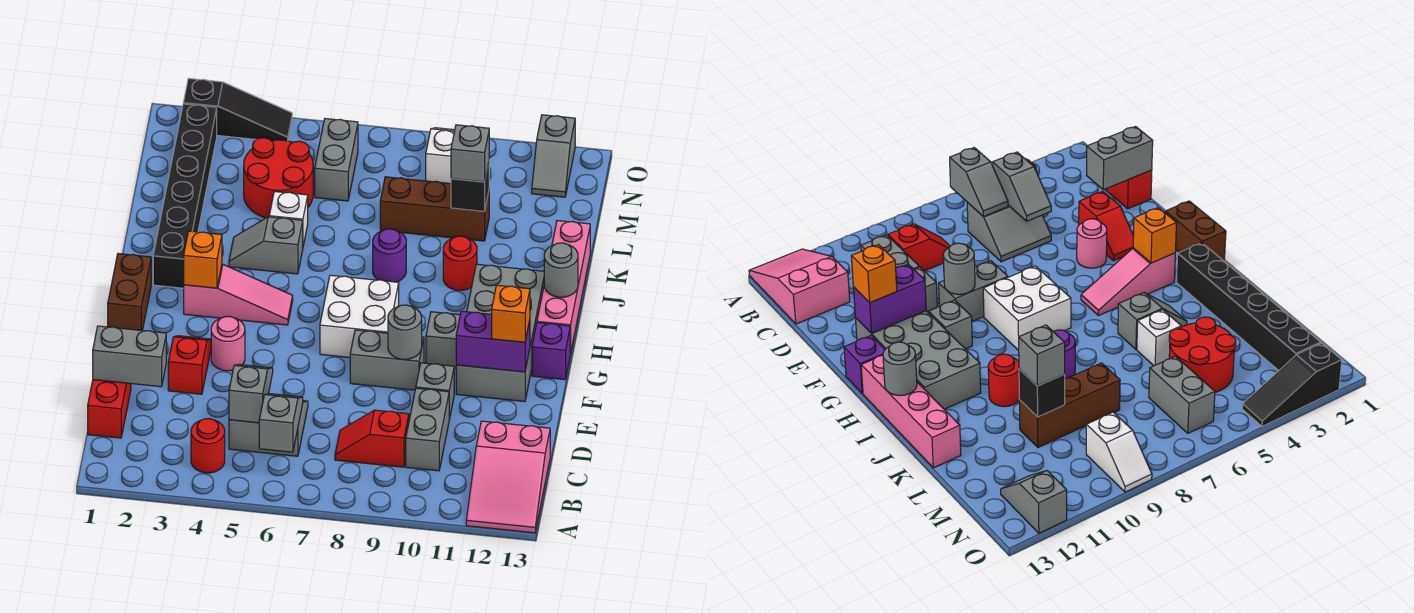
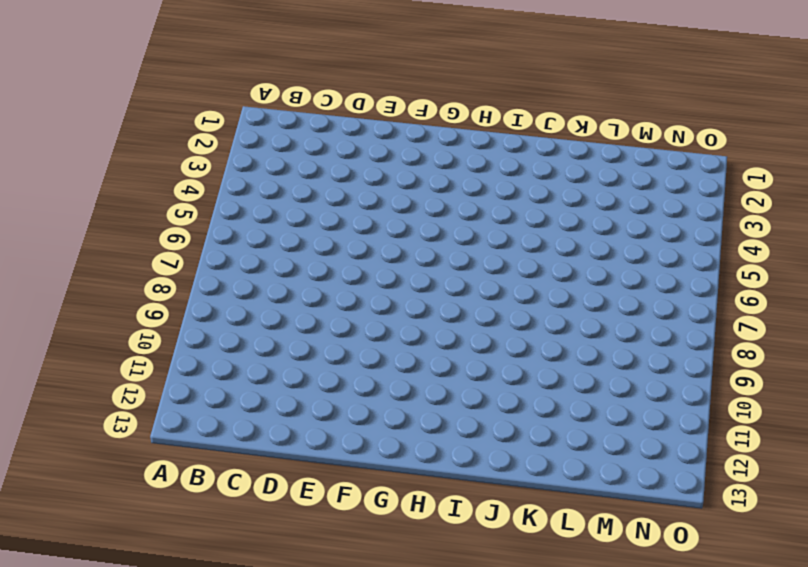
none -> pink 2x3 slope [466,421,550,533]
none -> red 1x1 round brick [191,419,225,473]
none -> red 1x2 brick [88,380,131,438]
none -> grey 2x2 slope [229,401,308,456]

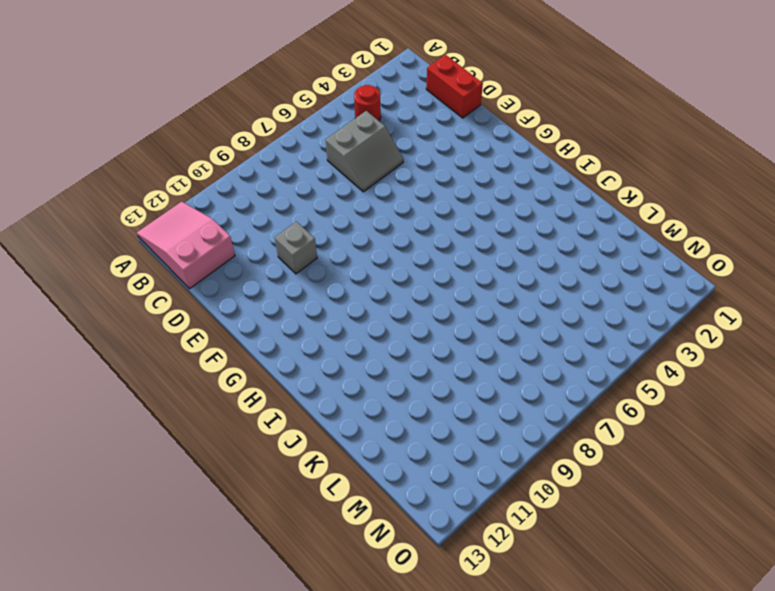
none -> red 1x2 slope [335,410,409,467]
none -> grey 1x2 brick [406,388,449,471]
none -> red 1x2 slope [168,336,211,394]
none -> pink 1x1 round brick [211,316,245,371]

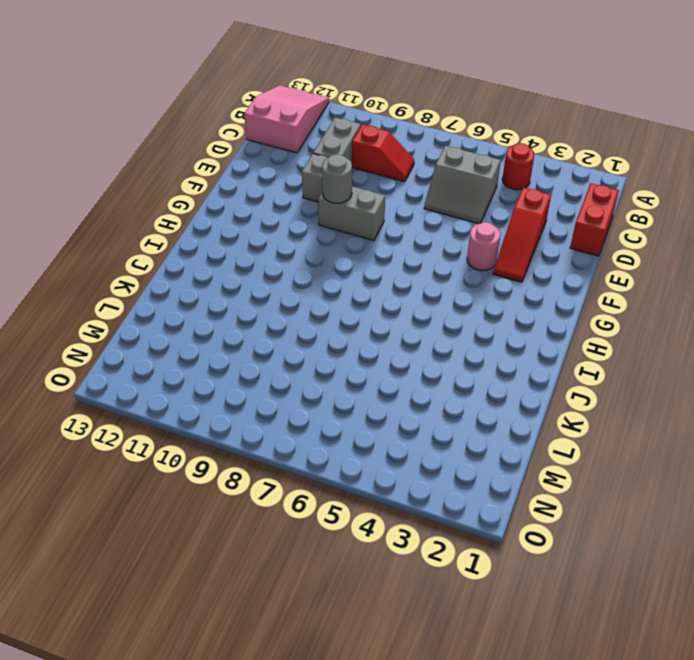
red 1x3 slope [493,187,551,282] -> red 1x2 slope [168,336,211,394]
none -> grey 2x4 brick [456,264,544,402]
none -> brown 1x2 brick [108,254,151,331]
none -> white 2x2 brick [320,275,399,357]
none -> grey 1x1 brick [426,312,460,368]

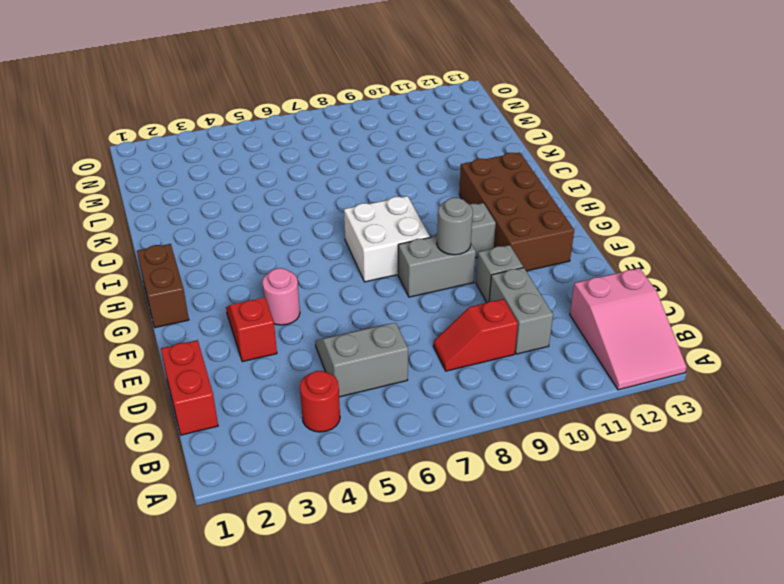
brown 2x4 brick [459,152,574,271] -> grey 2x4 brick [456,264,544,402]
none -> purple 1x1 brick [532,323,570,380]
none -> pink 1x3 slope [184,264,293,325]
none -> pink 1x4 brick [537,221,590,354]
none -> black 1x6 brick [153,104,217,288]

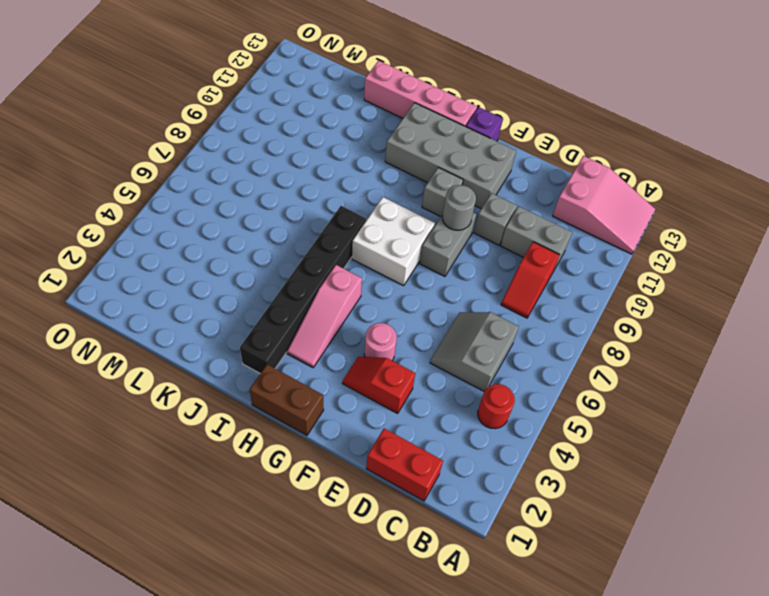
pink 1x3 slope [287,265,362,367] -> pink 1x3 slope turned to [184,264,293,325]
black 1x6 brick [240,206,366,373] -> black 1x6 brick turned to [153,104,217,288]
none -> grey 1x2 slope [229,217,303,274]
none -> purple 1x1 round brick [373,229,406,282]
none -> red 1x1 round brick [443,236,477,290]
none -> white 1x1 brick [269,191,308,246]

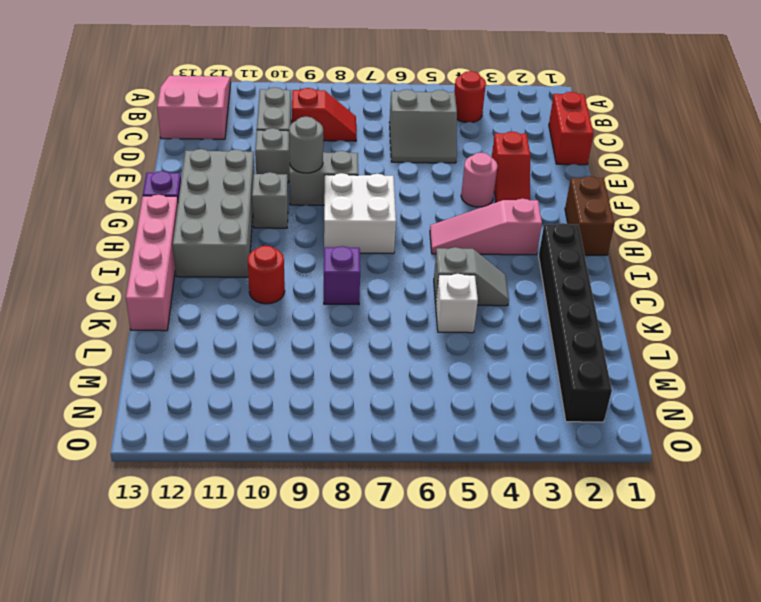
purple 1x1 brick [324,246,360,305] -> purple 1x1 round brick [373,229,406,282]
none -> red 2x2 round brick [244,138,313,218]
none -> brown 1x3 brick [380,177,489,241]
none -> grey 1x2 brick [315,119,358,201]
none -> white 1x2 slope [426,128,455,184]

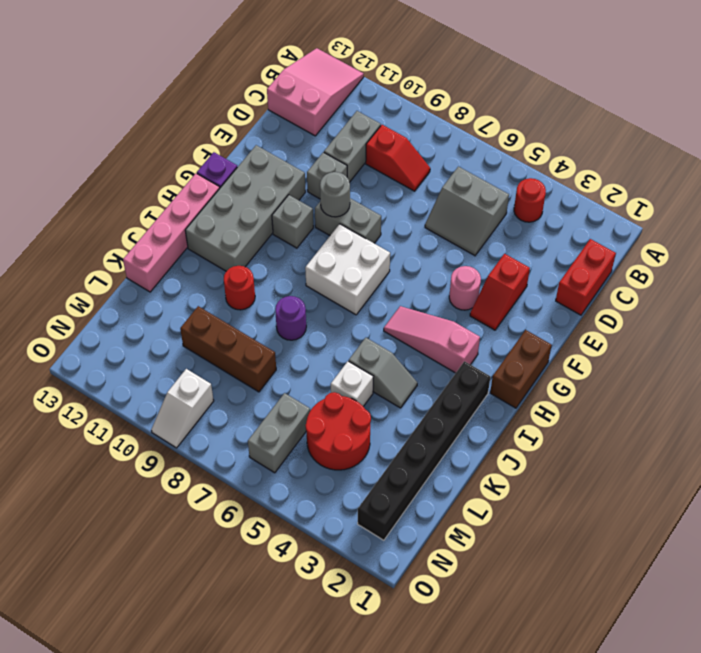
none -> grey 1x2 slope [532,115,575,197]
none -> black 1x3 slope [183,78,292,141]
none -> grey 1x2 slope [259,394,303,452]
none -> grey 1x2 slope [229,364,273,423]

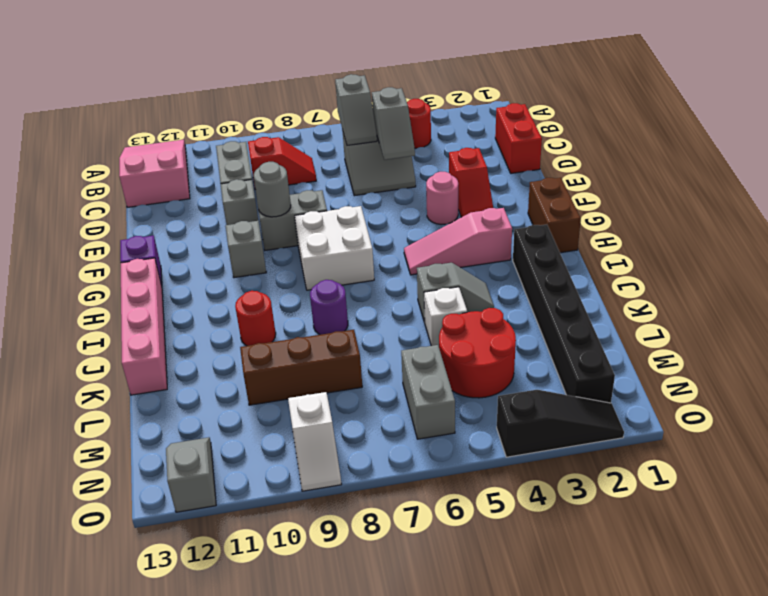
black 1x3 slope [497,390,624,457] -> black 1x3 slope turned to [183,78,292,141]
none -> grey 2x4 brick [456,264,544,402]
none -> grey 1x2 brick [93,326,166,387]
none -> purple 1x2 brick [456,311,530,372]
none -> orange 1x1 brick [184,231,222,288]

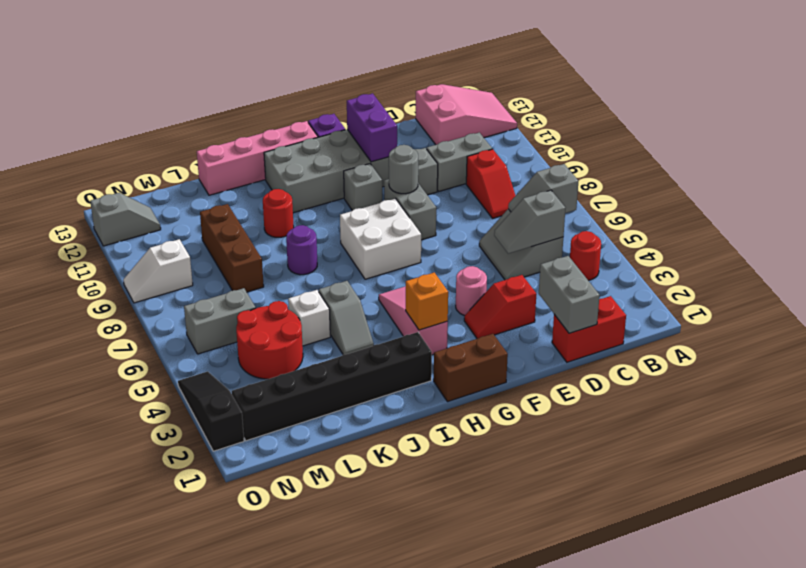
none -> grey 1x1 round brick [544,243,578,297]
none -> black 1x1 brick [451,163,489,211]
none -> orange 1x1 brick [492,285,530,342]
none -> grey 1x1 brick [451,125,489,182]

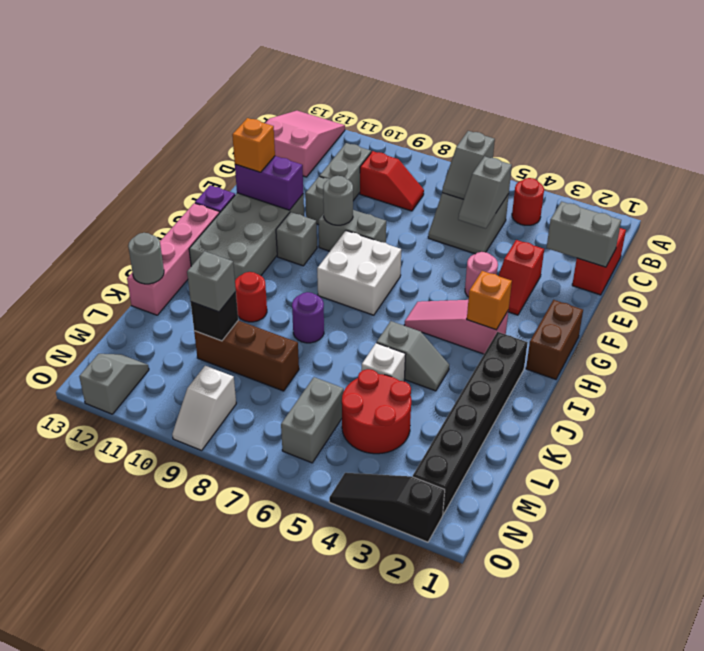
grey 1x1 round brick [128,233,164,284] -> grey 1x1 round brick moved to [544,243,578,297]

